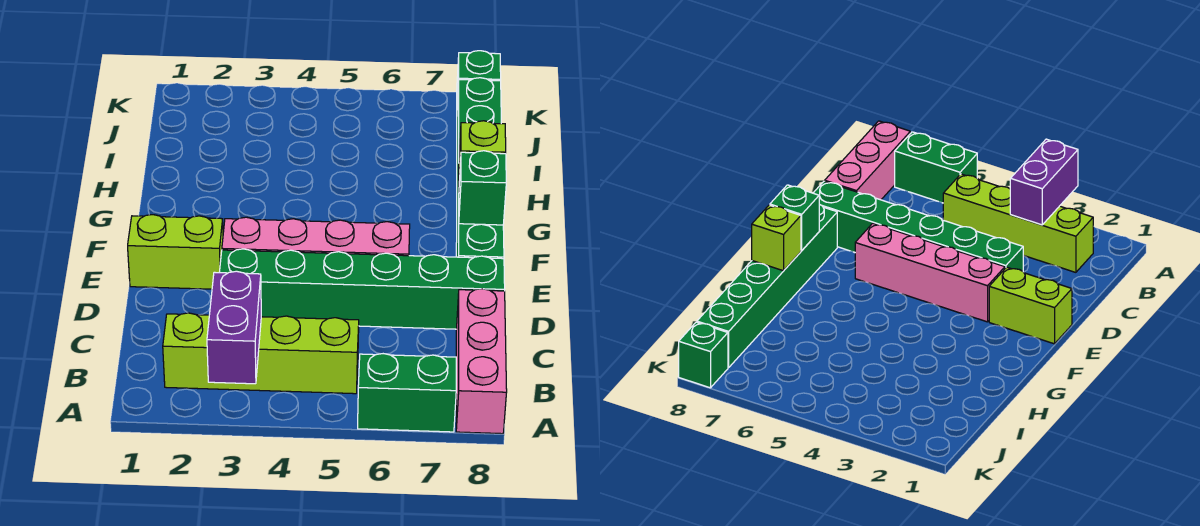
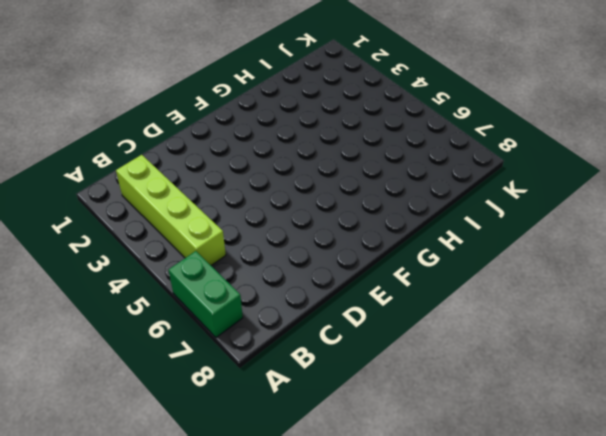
none -> pink 1x3 brick [456,289,507,434]
none -> green 1x6 brick [219,249,505,329]

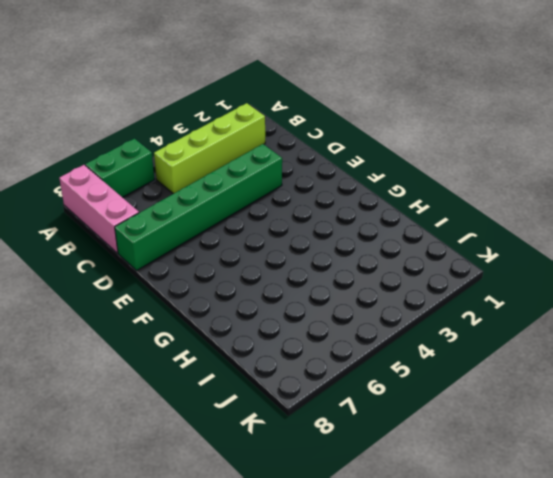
none -> lime 1x2 brick [128,215,223,289]
none -> pink 1x4 brick [222,217,410,256]

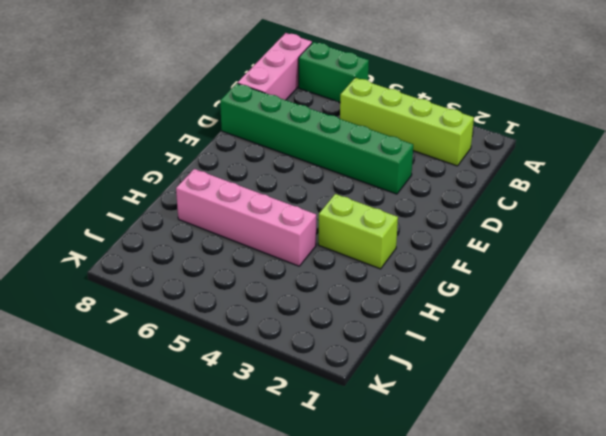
lime 1x2 brick [318,194,398,269] -> lime 1x2 brick moved to [128,215,223,289]
pink 1x4 brick [176,169,316,266] -> pink 1x4 brick moved to [222,217,410,256]
none -> green 1x6 brick [456,78,504,259]
none -> green 1x1 brick [457,51,501,103]

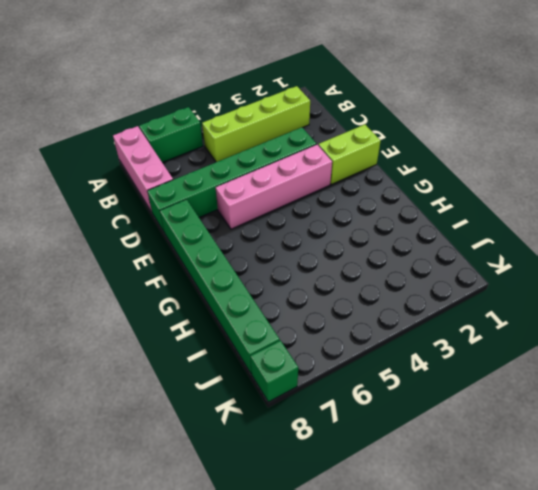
none -> purple 1x2 brick [207,271,261,384]
none -> green 1x1 brick [459,151,506,225]

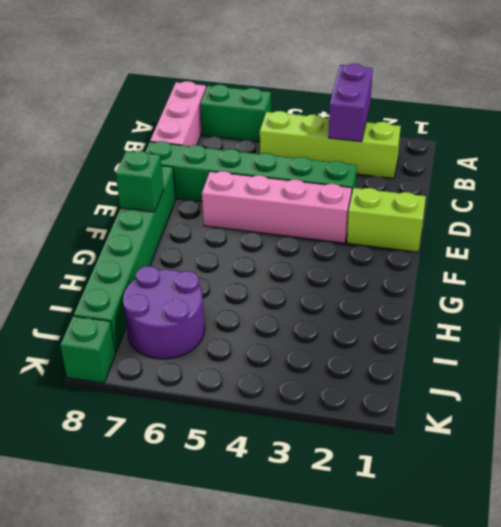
purple 2x2 round brick [123,266,205,359] -> none
none -> lime 1x1 brick [459,121,506,181]

